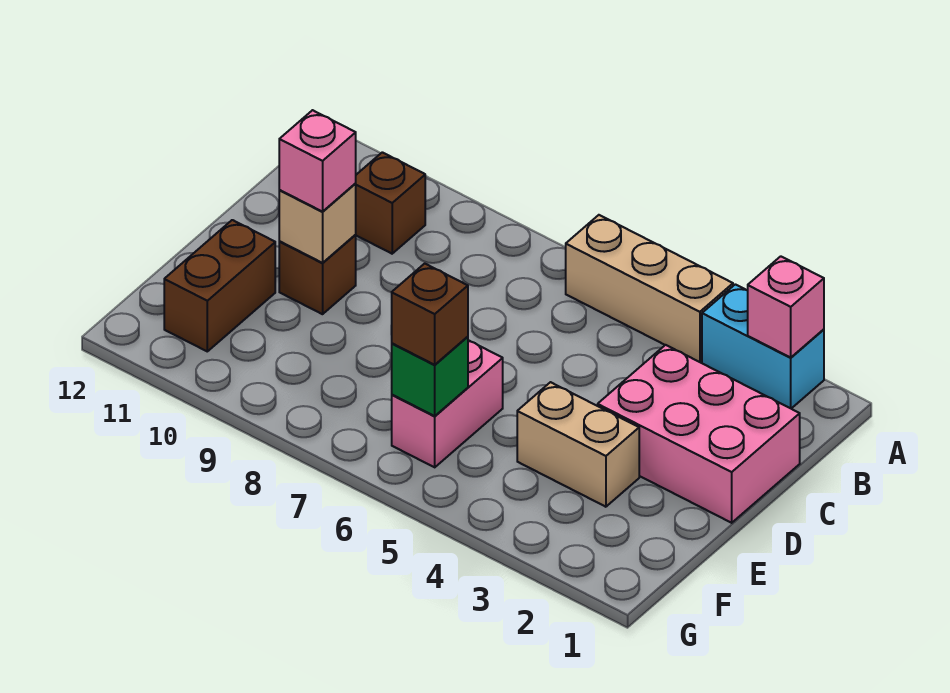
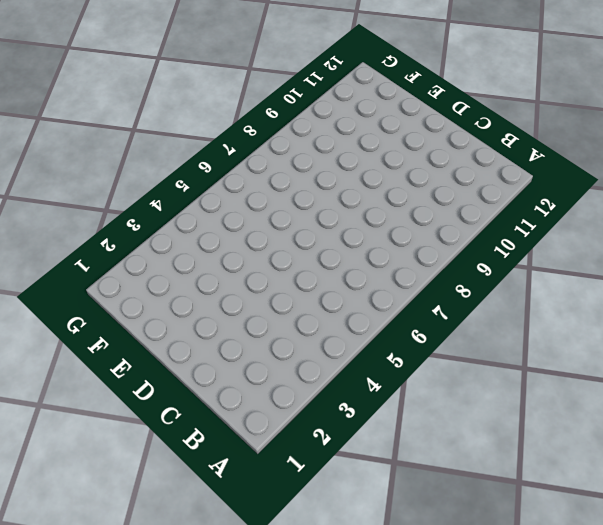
none -> cyan 1x2 brick [702,284,824,409]
none -> tan 1x3 brick [566,215,733,362]
none -> brown 1x1 brick [355,152,425,254]

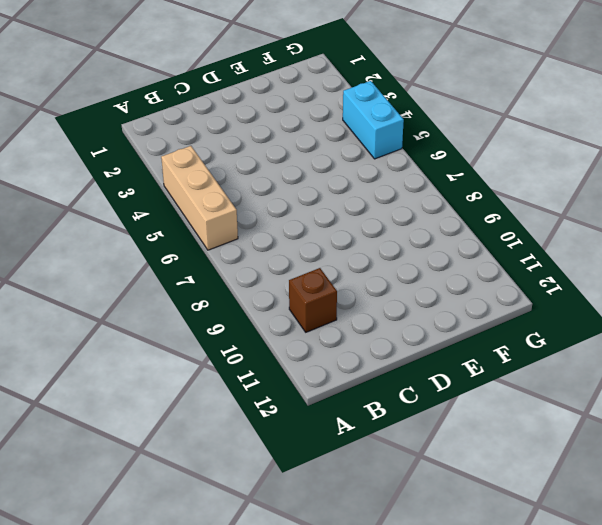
cyan 1x2 brick [343,81,404,159] -> cyan 1x2 brick moved to [702,284,824,409]
none -> pink 2x3 brick [598,345,800,523]
none -> brown 1x1 brick [279,235,356,314]
none -> tan 1x2 brick [517,382,639,507]

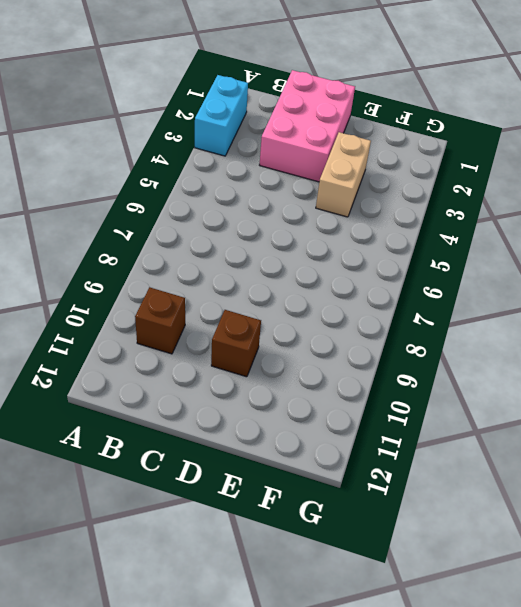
none -> tan 1x3 brick [566,215,733,362]
none -> pink 1x2 brick [392,340,503,467]
none -> brown 1x2 brick [164,220,275,351]

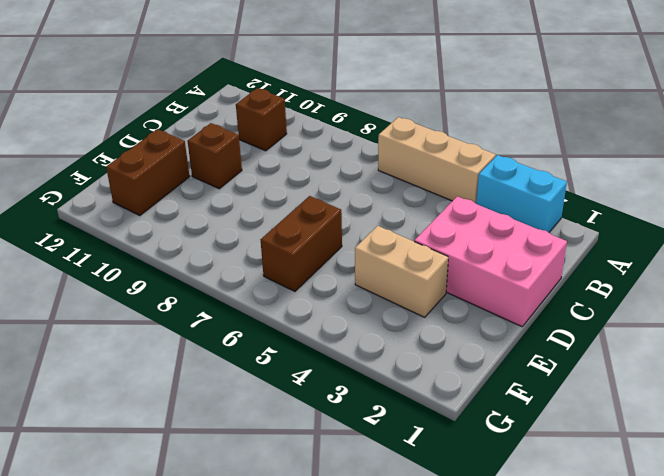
brown 1x2 brick [261,196,342,291] -> pink 1x2 brick [392,340,503,467]
none -> pink 1x1 brick [748,256,824,357]
none -> tan 1x1 brick [279,184,356,263]
none -> green 1x1 brick [392,337,468,416]

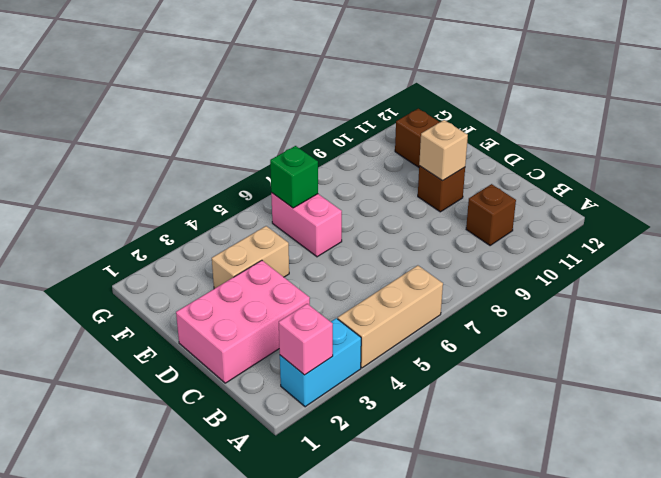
none -> pink 1x1 brick [279,110,356,212]
none -> brown 1x1 brick [391,264,468,365]

